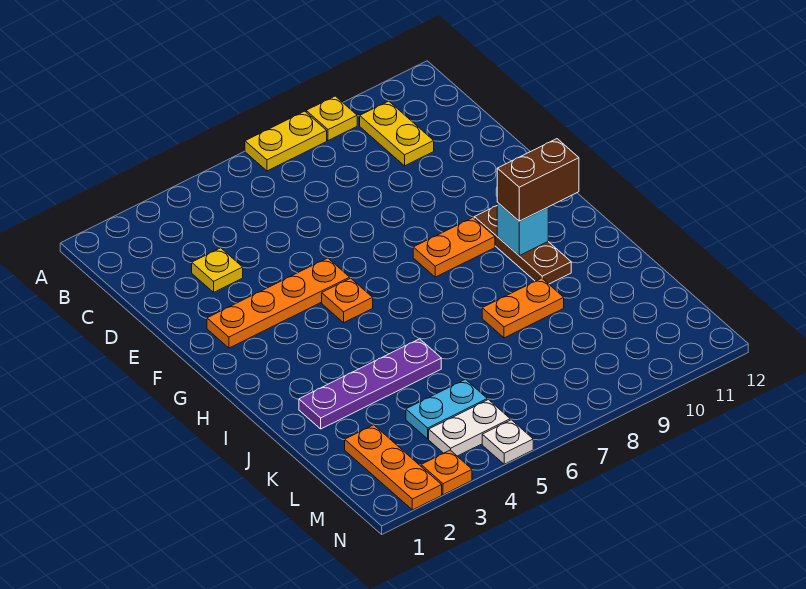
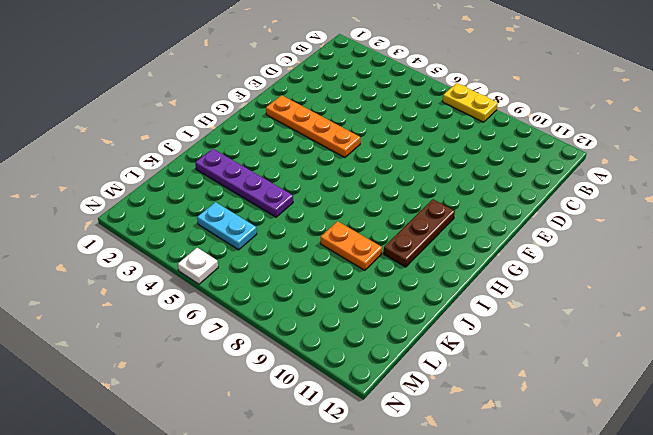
none -> yellow 1x1 plate [306,96,357,141]
none -> yellow 1x2 plate [360,101,434,166]
none -> yellow 1x1 plate [192,248,243,292]

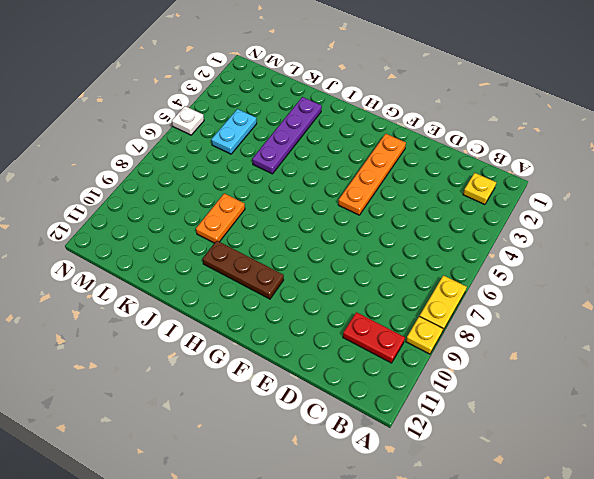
yellow 1x1 plate [463,173,496,205] -> yellow 1x1 plate moved to [192,248,243,292]
red 1x2 plate [343,312,405,363] -> yellow 1x2 plate [360,101,434,166]
none -> orange 1x1 plate [322,278,373,323]
none -> orange 1x2 plate [413,218,495,277]
none -> orange 1x3 plate [345,425,442,510]

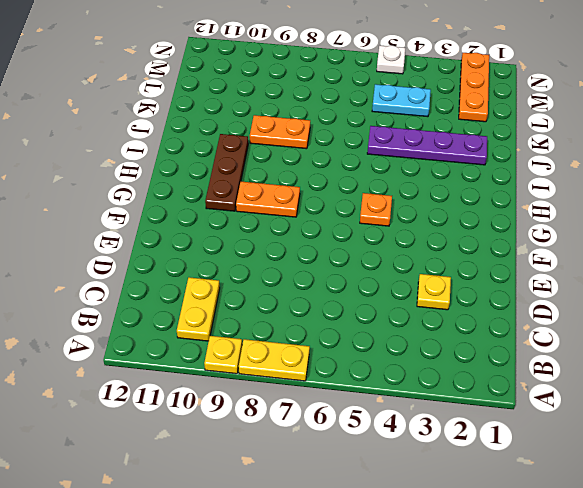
none -> orange 1x4 plate [207,258,350,348]
none -> white 1x2 plate [429,400,510,456]
none -> orange 1x1 plate [421,450,472,495]

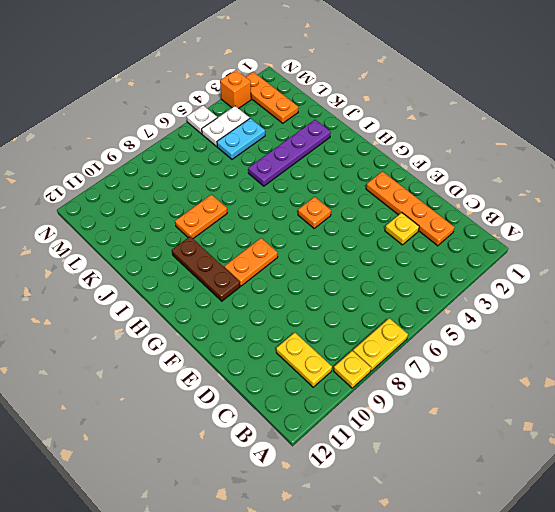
orange 1x4 plate [366,171,455,246] -> orange 1x4 plate turned to [207,258,350,348]
orange 1x1 brick [220,70,251,109] -> orange 1x1 plate [421,450,472,495]
none -> cyan 1x1 brick [497,203,548,255]
none -> brown 1x2 brick [497,139,579,221]

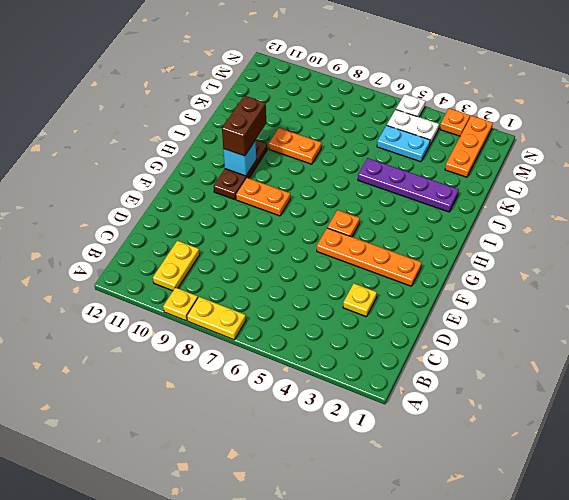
brown 1x2 brick [222,95,266,156] -> brown 1x2 brick turned to [497,139,579,221]

